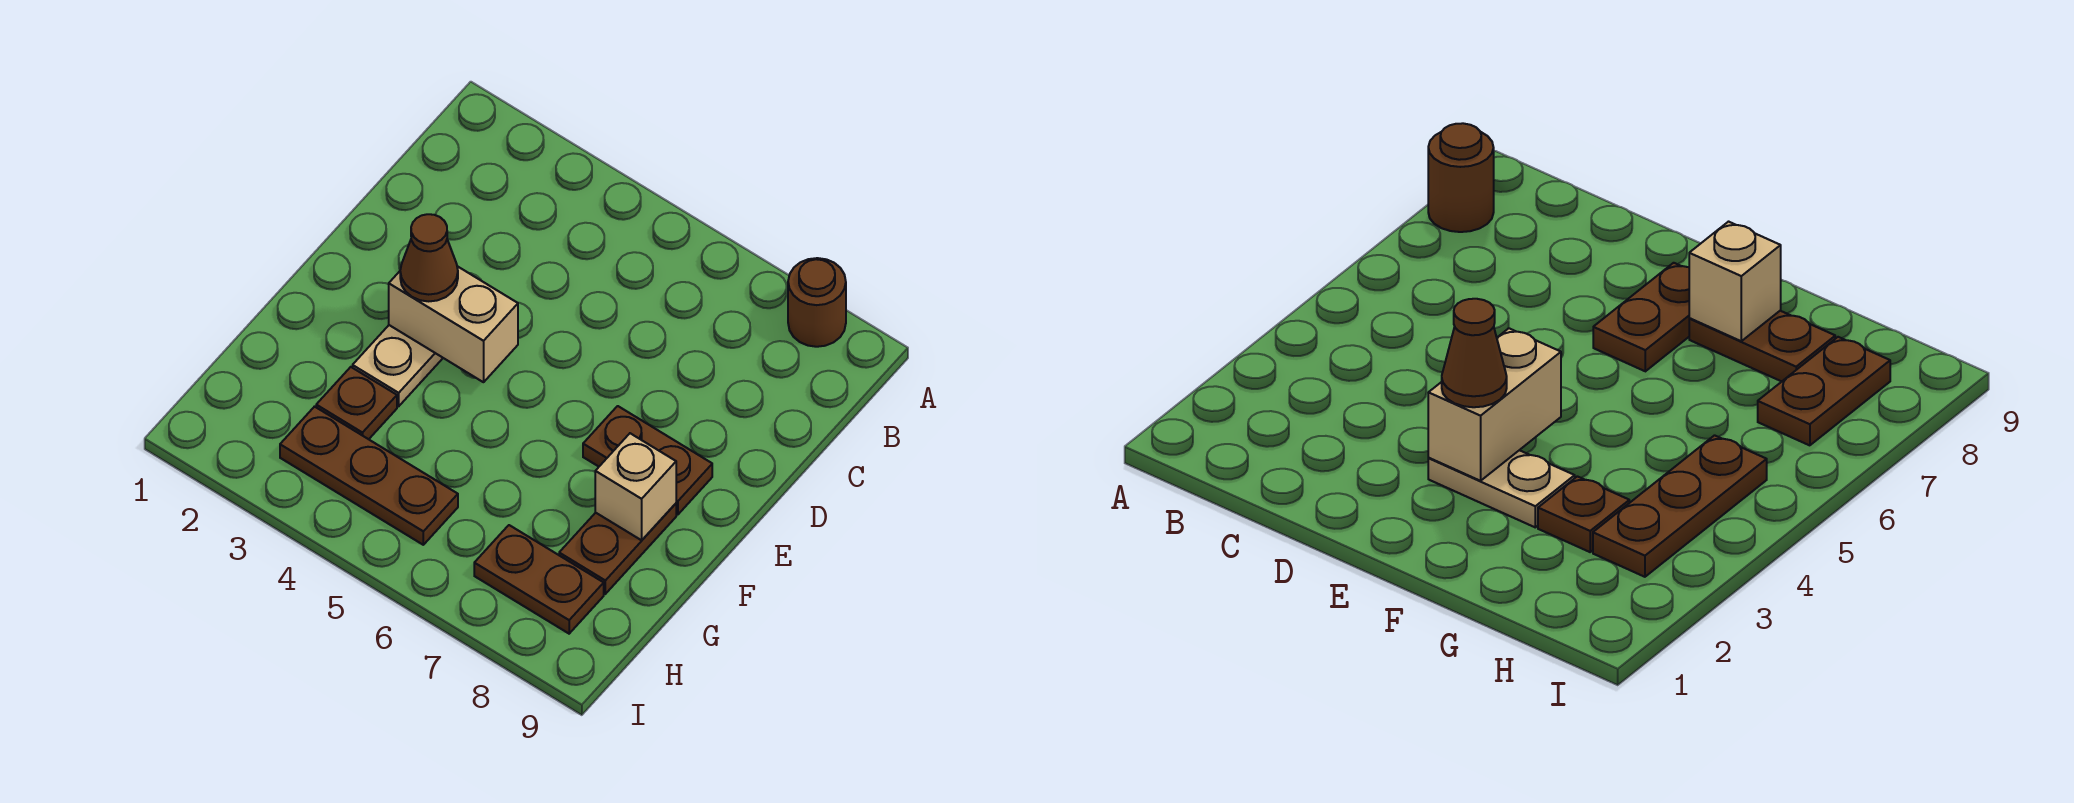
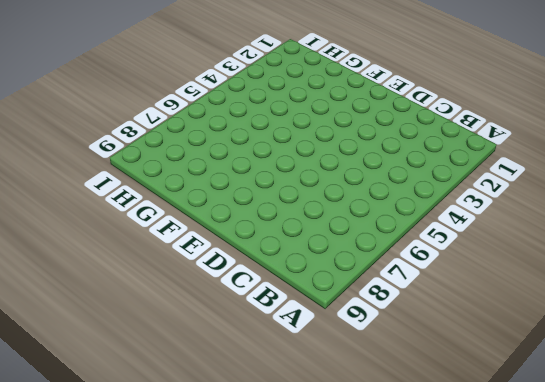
none -> brown 1x1 round brick [788,258,846,347]
none -> tan 1x2 plate [353,325,443,406]

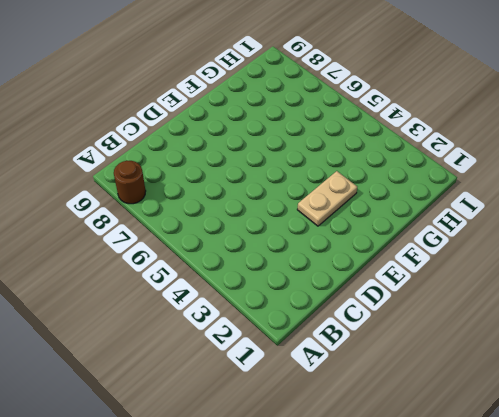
none -> brown 1x2 plate [583,406,712,515]
none -> brown 1x2 plate [559,504,676,594]

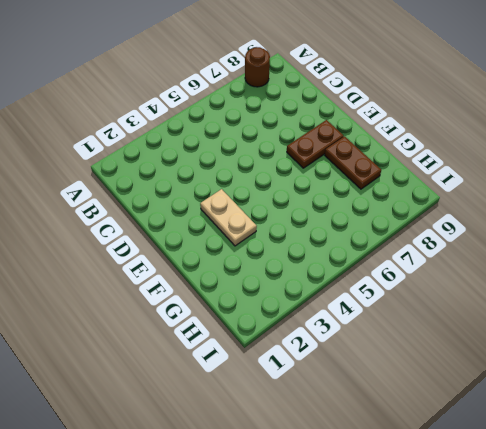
none -> brown 1x1 plate [316,367,397,439]
none -> brown 1x3 plate [280,407,458,545]

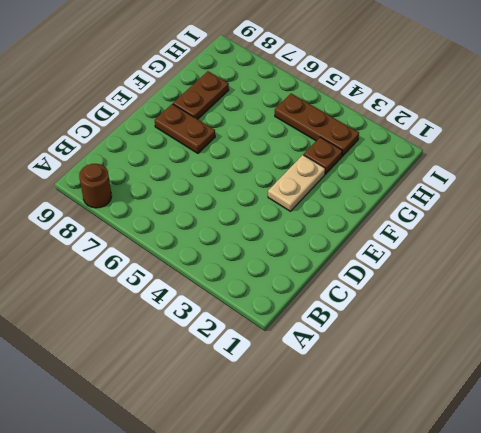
none -> brown 1x2 plate [474,525,604,634]
none -> tan 1x2 brick [389,266,518,382]

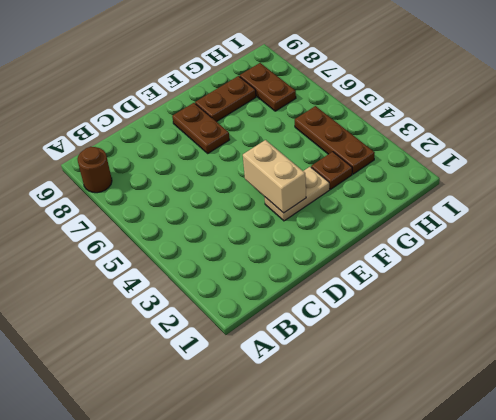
none -> tan 1x1 brick [595,433,676,540]
none -> brown 1x1 cone [400,214,458,301]

